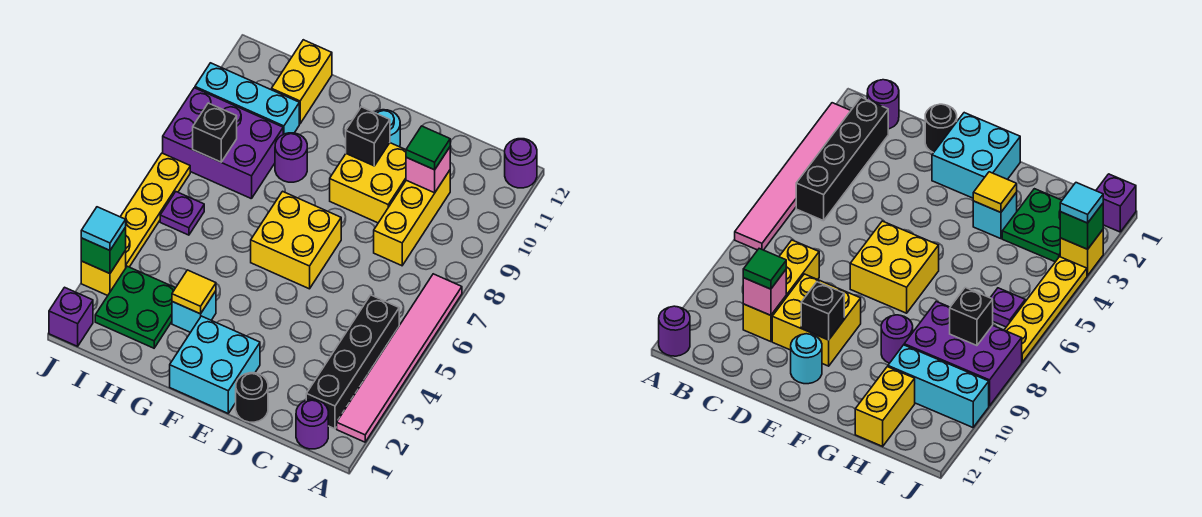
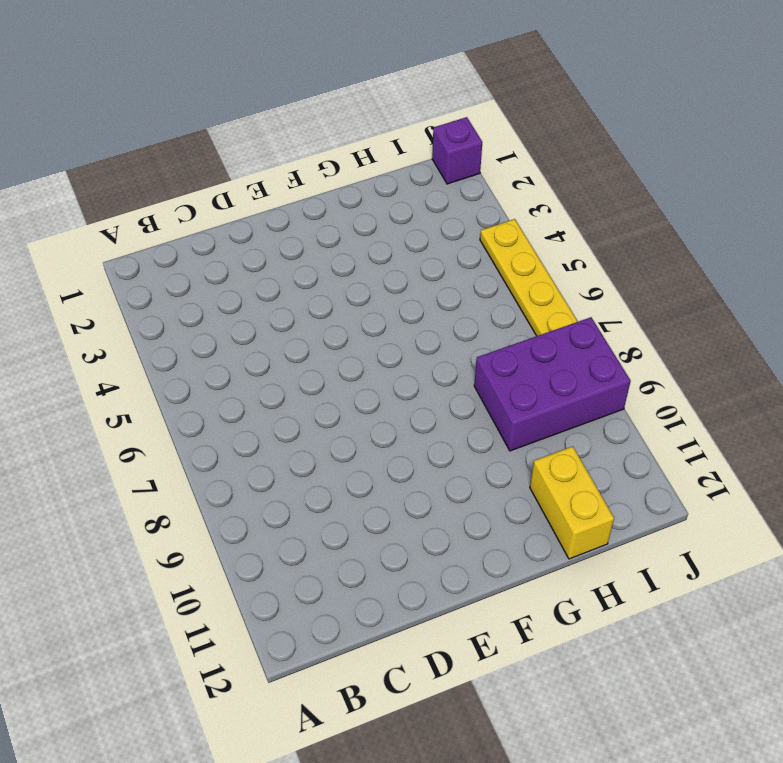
none -> pink 1x6 tile [337,274,462,442]
none -> purple 1x1 round brick [505,139,537,188]
none -> purple 1x1 round brick [296,400,328,449]

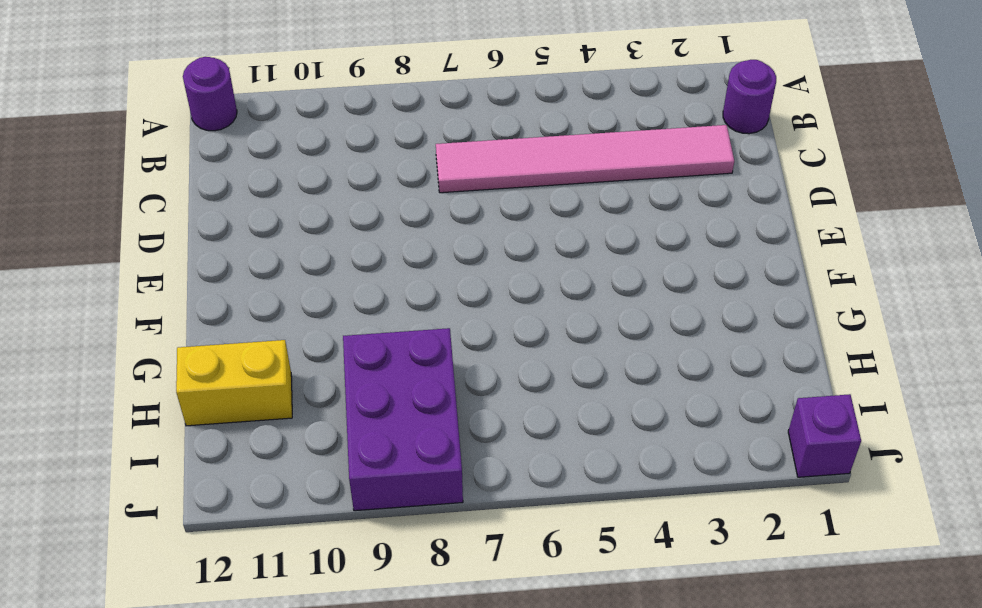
pink 1x6 tile [436,125,734,193] -> pink 1x6 tile moved to [337,274,462,442]
none -> black 1x4 brick [306,295,399,429]
none -> yellow 1x3 brick [374,170,450,266]
none -> black 1x1 round brick [236,373,268,422]

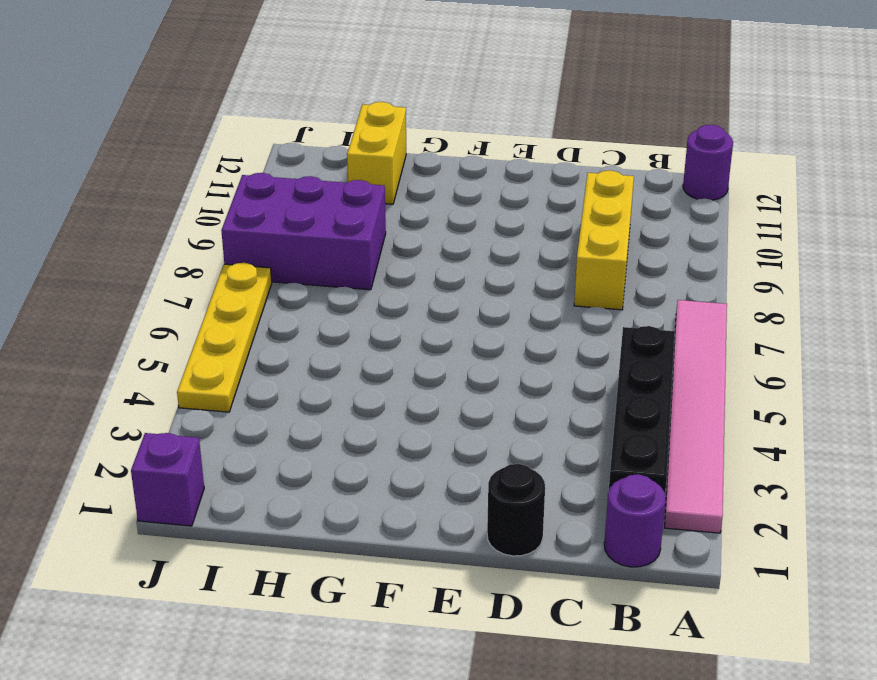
none -> yellow 2x2 brick [330,143,406,223]
none -> cyan 2x2 brick [170,316,260,413]
none -> yellow 2x2 brick [251,191,341,289]

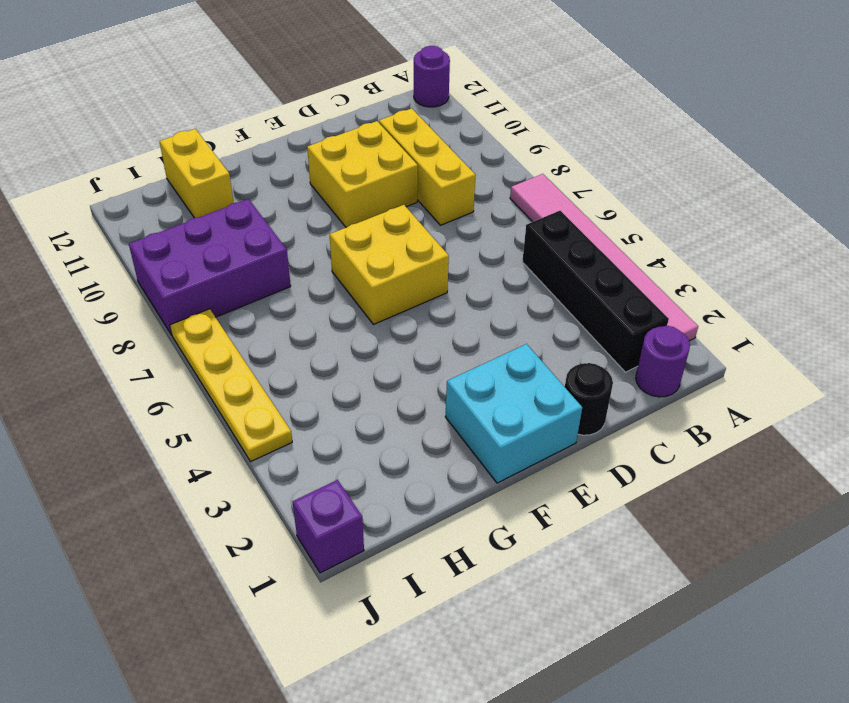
none -> cyan 1x1 round brick [375,110,400,147]
none -> cyan 1x1 brick [172,291,216,332]
none -> purple 1x1 round brick [275,133,307,182]

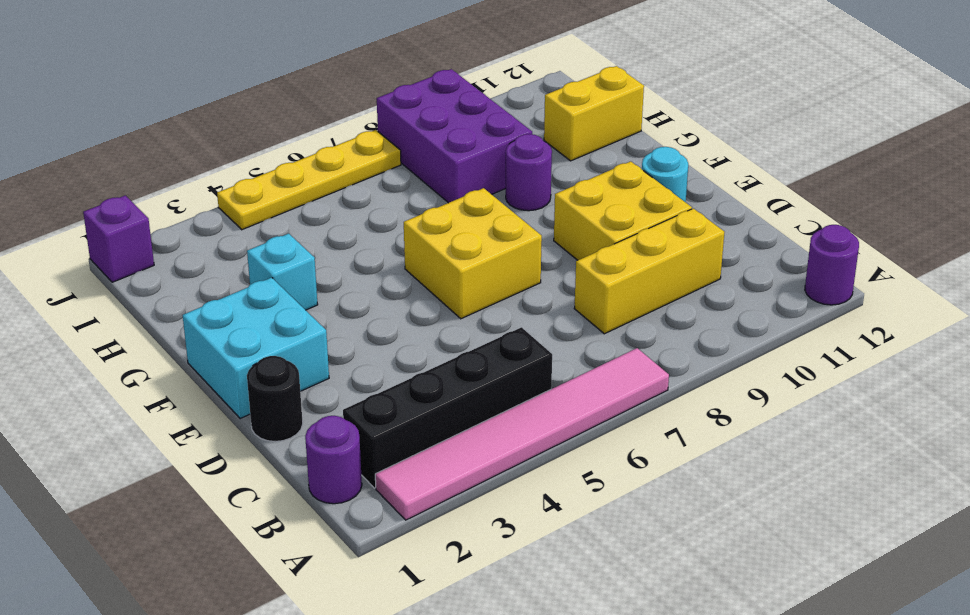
none -> green 2x2 plate [95,266,175,348]
none -> cyan 1x3 brick [195,63,299,134]
none -> purple 1x1 plate [160,192,204,235]

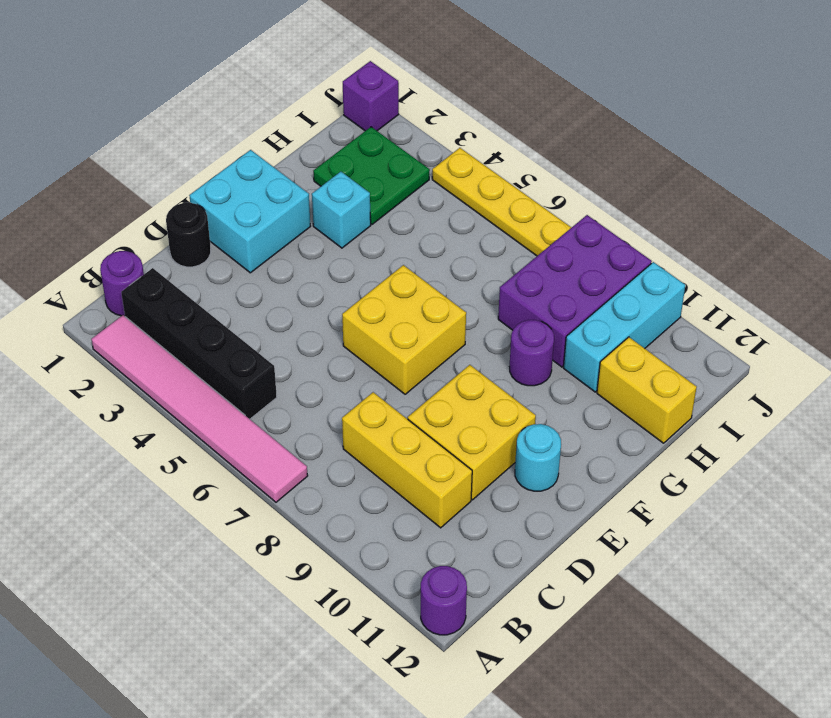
none -> purple 1x1 plate [160,192,204,235]
none -> yellow 1x1 brick [81,250,126,296]
none -> pink 1x1 brick [406,147,450,193]

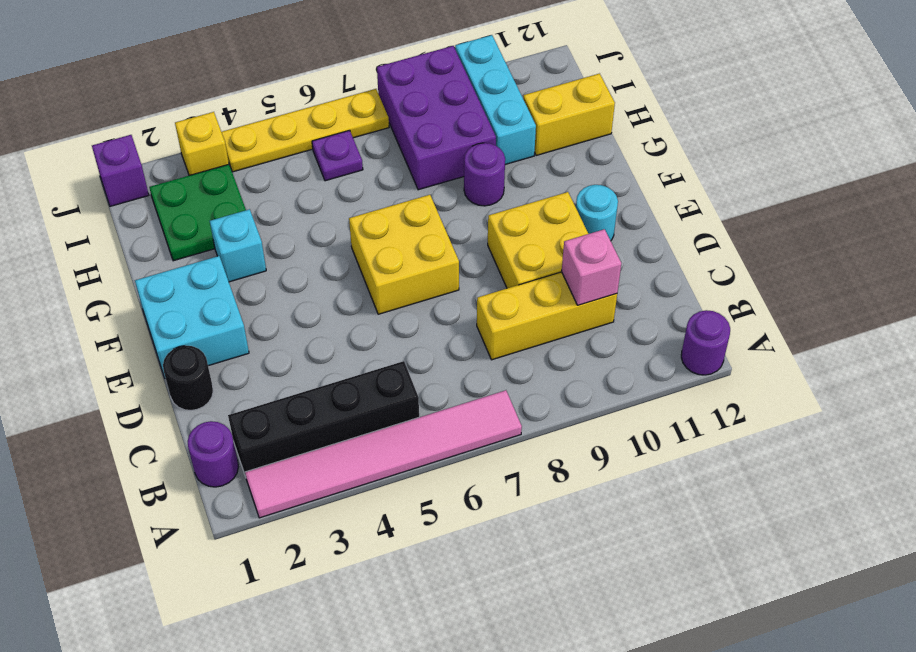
none -> black 1x1 brick [346,107,390,166]
none -> yellow 1x1 tile [172,270,216,314]
none -> black 1x1 brick [193,103,237,162]

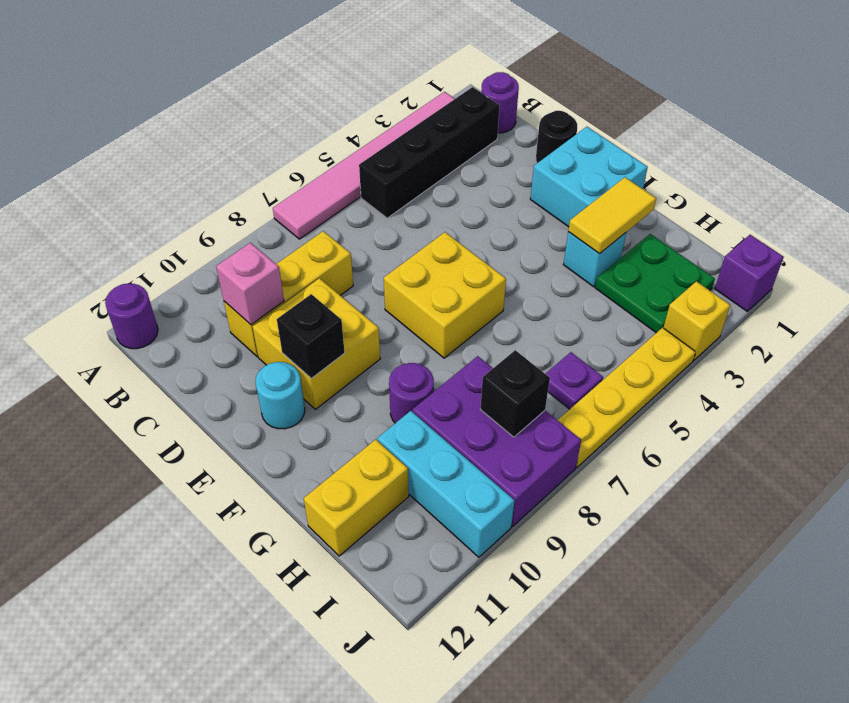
yellow 1x2 tile [568,177,656,254] -> yellow 1x1 tile [172,270,216,314]
none -> green 1x1 brick [81,227,126,274]
none -> green 1x1 tile [406,126,450,170]
none -> cyan 1x1 tile [81,207,126,250]

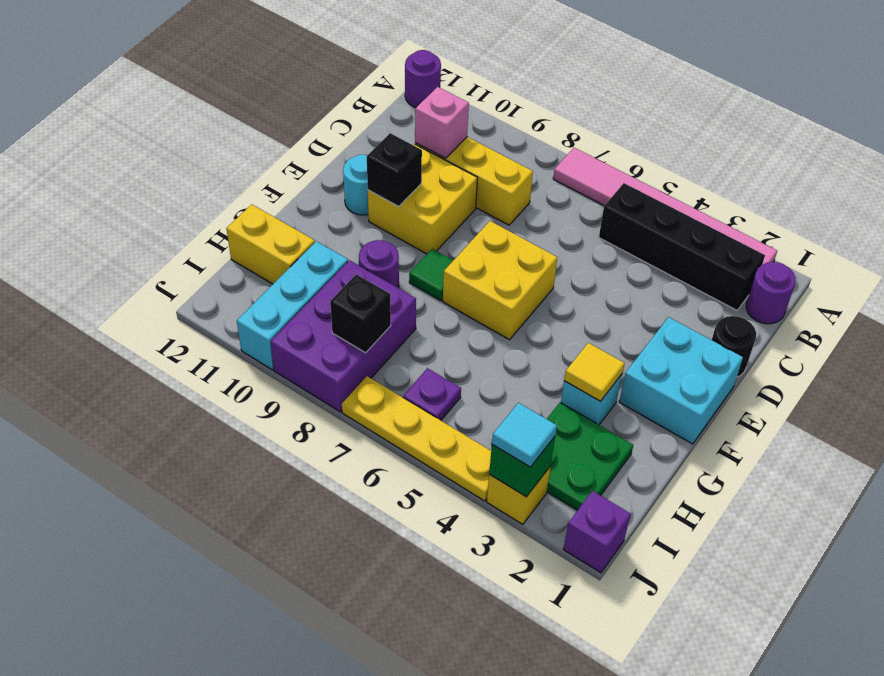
green 1x1 tile [409,249,453,301] -> green 1x1 tile moved to [406,126,450,170]

